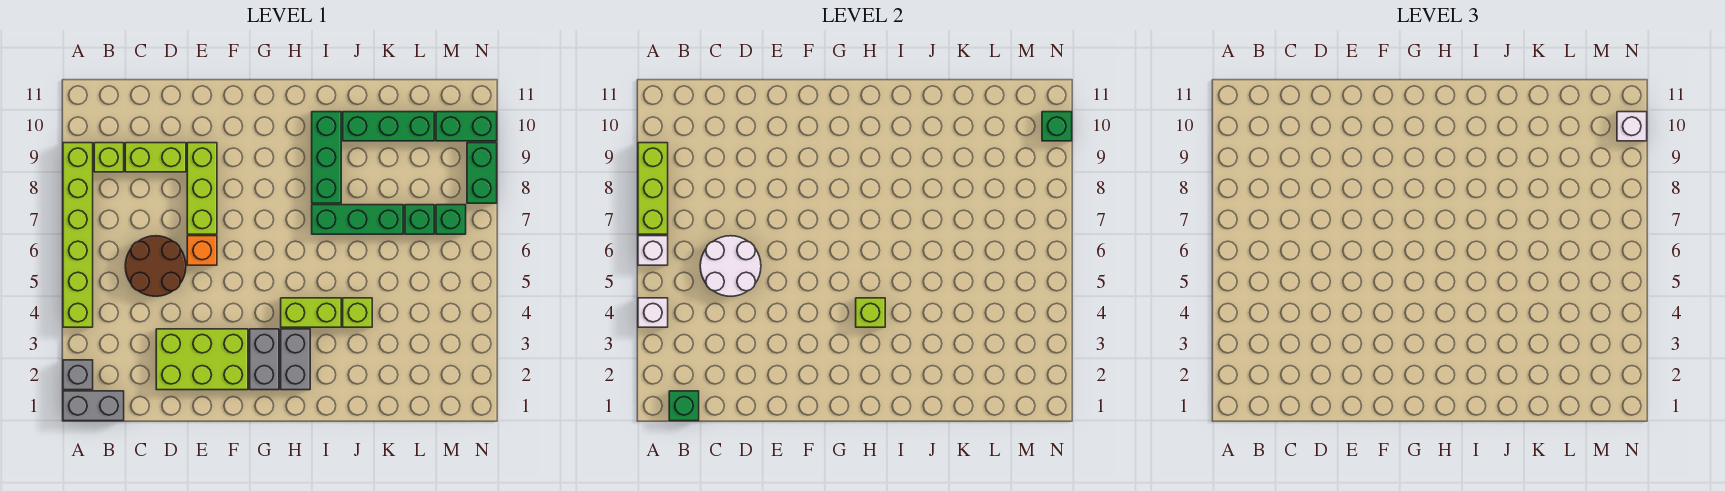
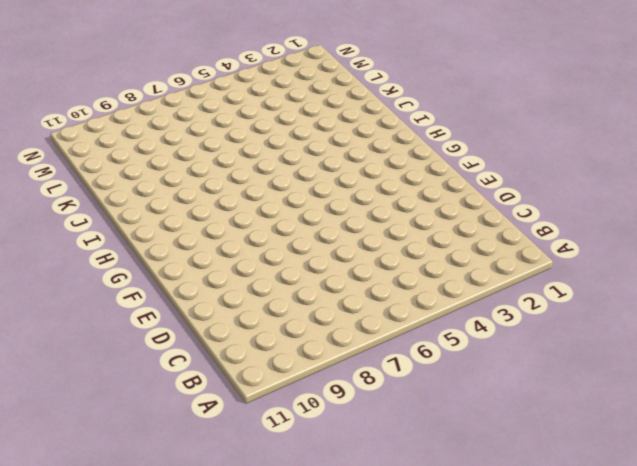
none -> grey 1x2 brick [63,391,124,421]
none -> grey 1x1 brick [63,360,93,390]
none -> lime 1x6 brick [63,143,93,327]

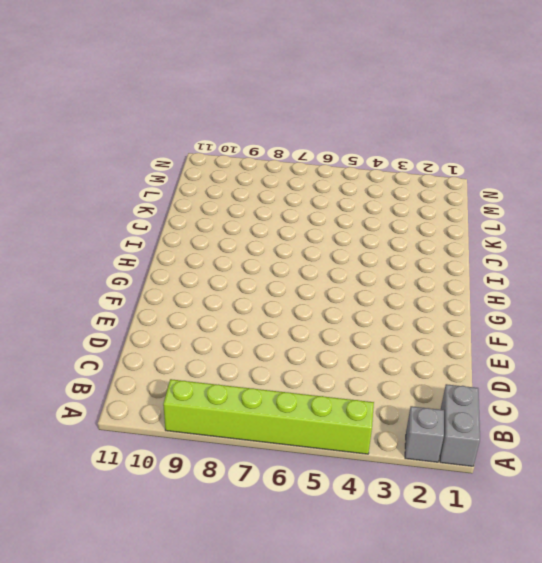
none -> lime 1x1 brick [94,143,124,172]
none -> brown 2x2 round brick [125,236,186,296]
none -> lime 1x2 brick [125,143,186,172]

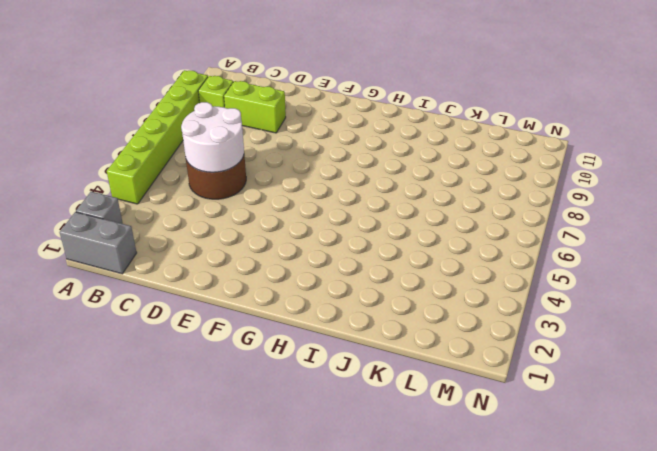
none -> lime 2x3 brick [156,329,248,390]
none -> orange 1x1 brick [187,236,217,265]
none -> lime 1x3 brick [187,143,217,234]

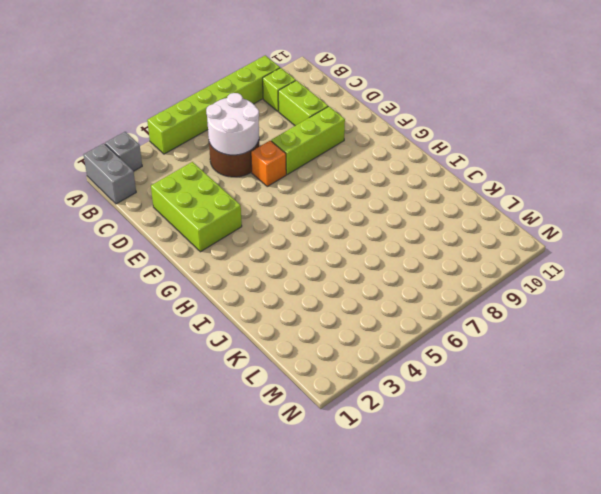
none -> grey 1x2 brick [250,329,279,390]
none -> grey 1x2 brick [281,329,310,390]
none -> lime 1x2 brick [281,298,341,327]

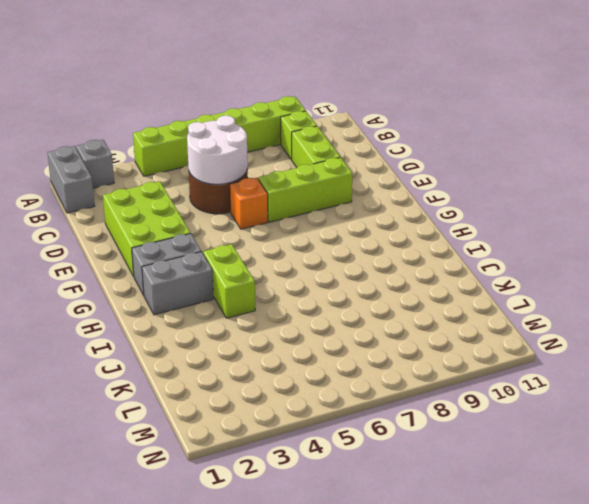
none -> green 1x3 brick [312,205,403,234]
none -> green 1x3 brick [312,112,341,203]
none -> lime 1x1 brick [343,298,372,327]

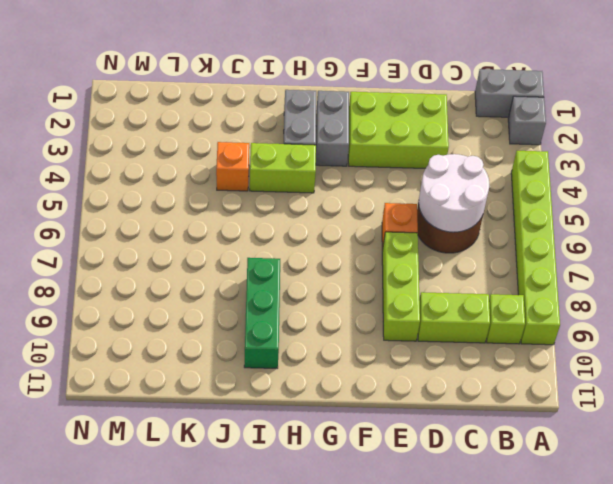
orange 1x1 brick [216,142,249,191] -> lime 1x1 brick [343,298,372,327]
none -> green 1x3 brick [312,205,403,234]
none -> green 1x3 brick [343,112,434,141]
none -> green 1x1 brick [405,205,434,234]

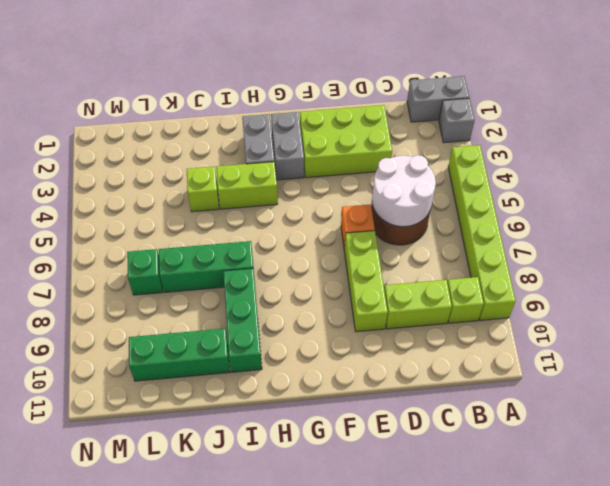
none -> green 1x1 brick [436,205,466,234]
none -> green 1x2 brick [436,112,497,141]
none -> green 1x2 brick [467,143,497,203]

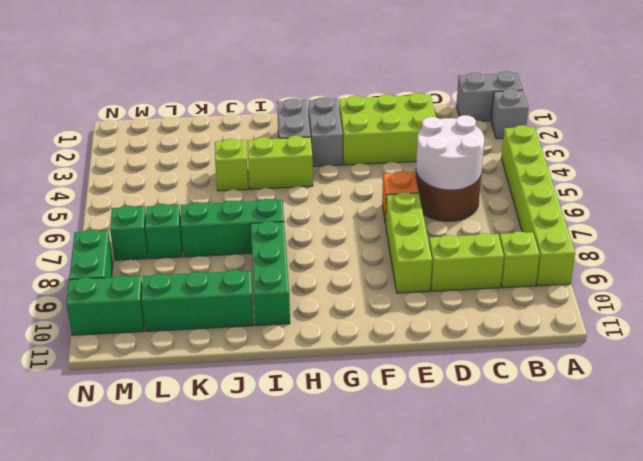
none -> white 1x1 brick [638,298,668,327]
none -> white 1x1 brick [638,236,668,265]
none -> lime 1x3 brick [638,143,668,234]

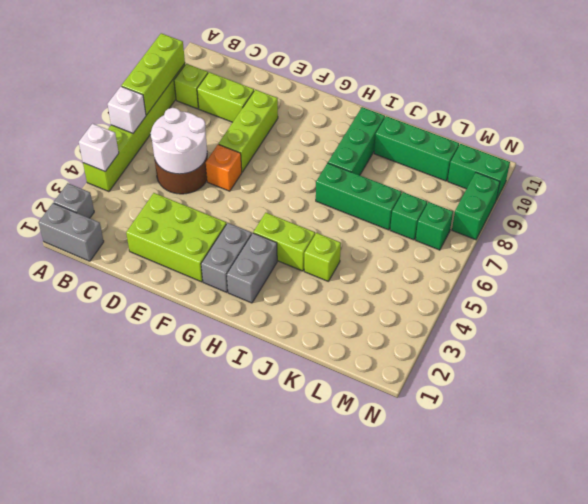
none -> green 1x1 brick [669,391,699,421]
none -> lime 1x1 brick [856,298,885,327]
none -> green 1x1 brick [1042,112,1072,141]

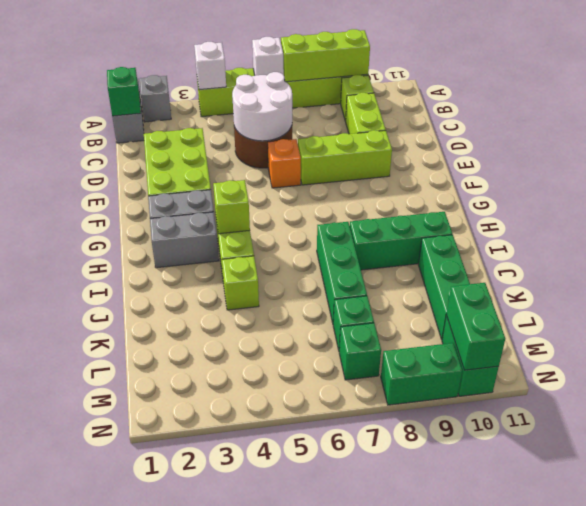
green 1x2 brick [446,283,505,370] -> green 1x1 brick [1042,112,1072,141]
none -> white 1x1 brick [1617,112,1647,141]

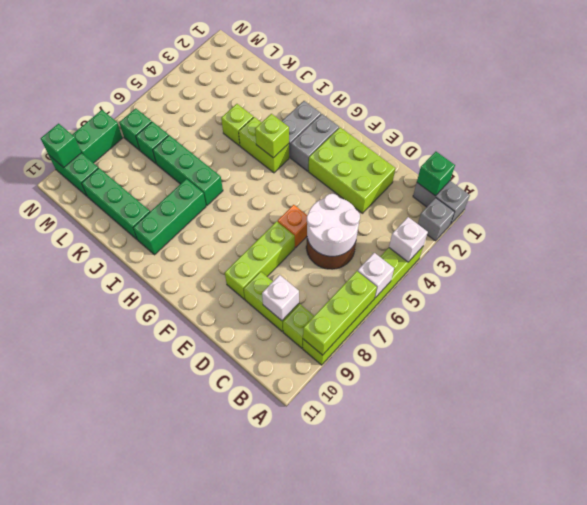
white 1x1 brick [262,275,299,321] -> white 1x1 brick moved to [1617,112,1647,141]

